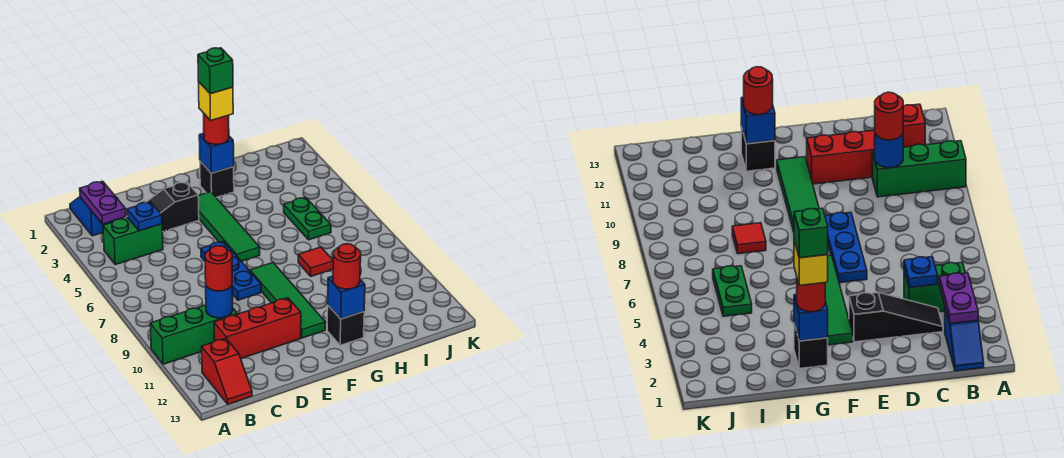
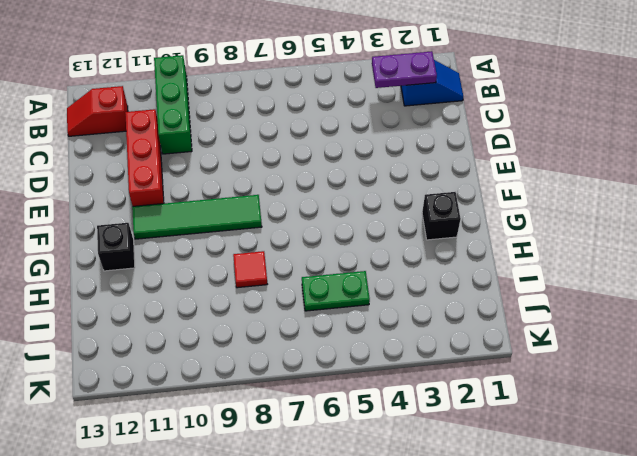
none -> green 1x2 brick [103,218,163,265]
none -> black 1x3 slope [126,182,199,232]
none -> blue 1x3 plate [201,241,261,300]

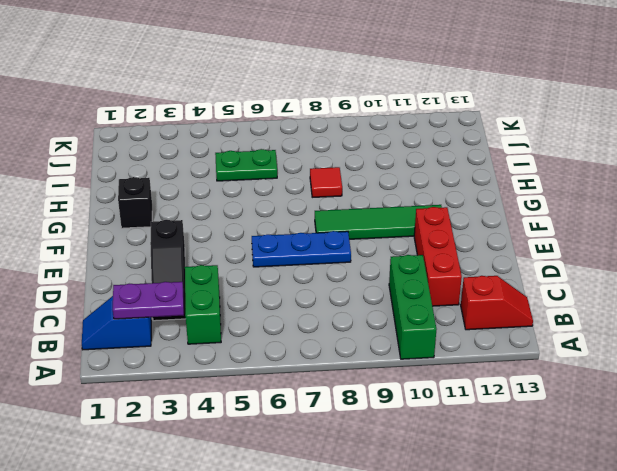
none -> green 1x4 tile [198,192,260,261]
none -> black 1x1 brick [327,305,364,345]
none -> blue 1x1 plate [127,202,162,231]

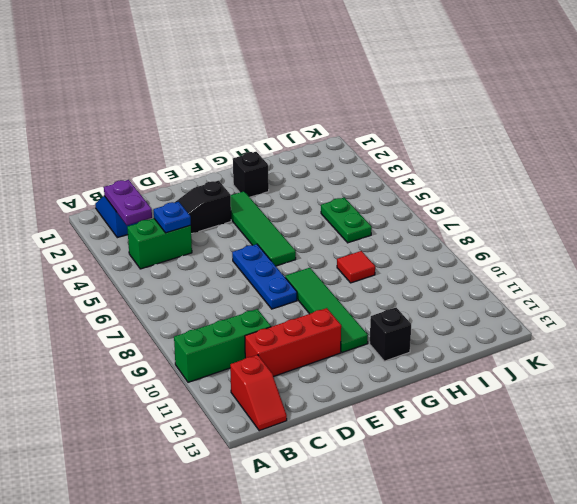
none -> blue 1x1 round brick [206,286,233,318]
none -> blue 1x1 brick [199,133,234,173]
none -> blue 1x1 brick [328,276,365,319]

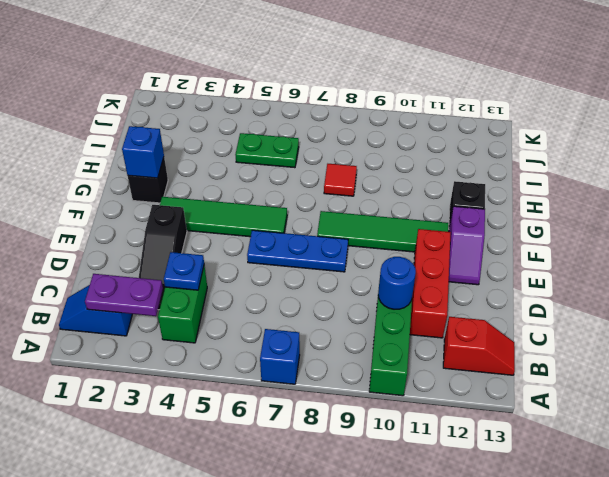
blue 1x1 brick [260,329,300,384] -> blue 1x1 brick moved to [328,276,365,319]
purple 1x2 slope [449,206,485,285] -> none
none -> red 1x1 round brick [205,246,232,291]
none -> red 1x1 round brick [204,114,229,144]
none -> red 1x1 round brick [333,244,361,289]

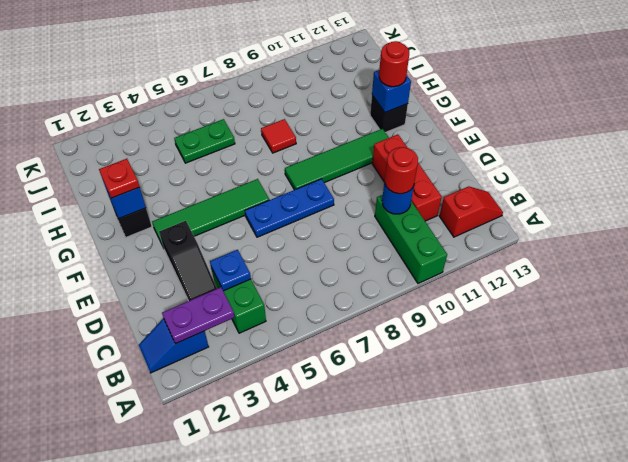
red 1x1 plate [99,159,139,198] -> red 1x1 round brick [204,114,229,144]
none -> yellow 1x1 brick [198,81,233,120]
none -> green 1x1 brick [198,48,233,94]

